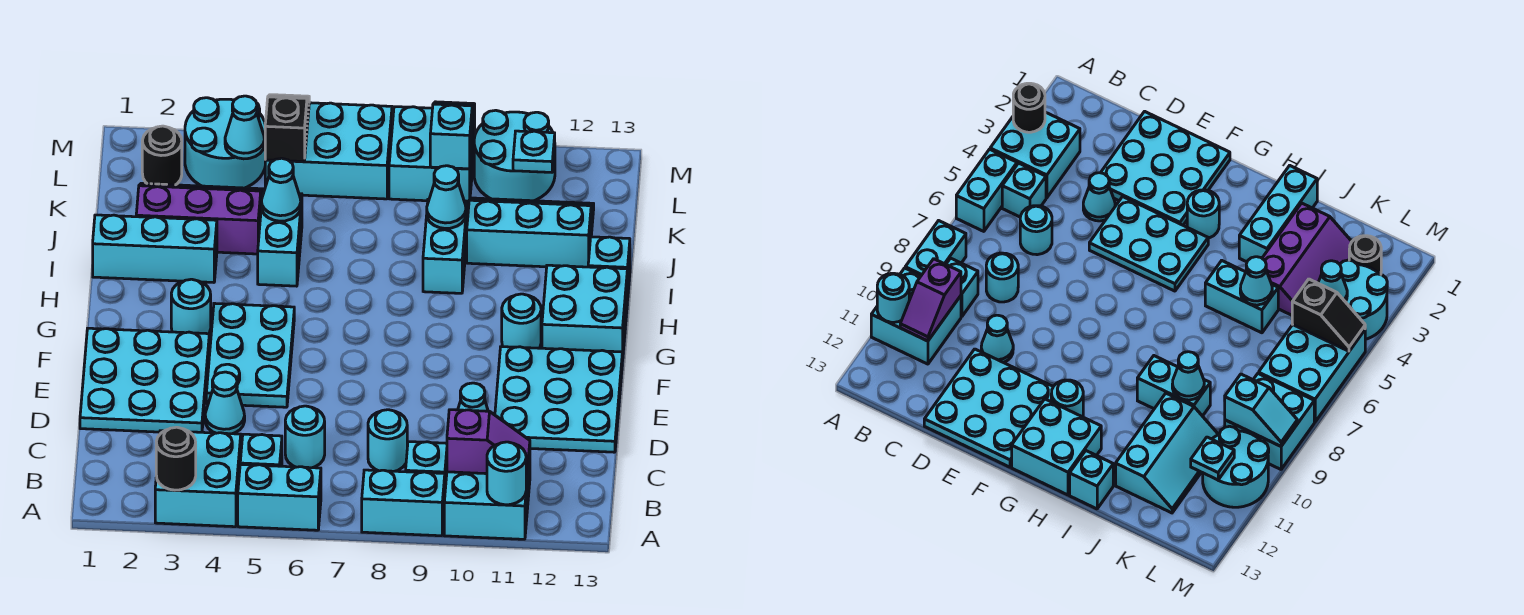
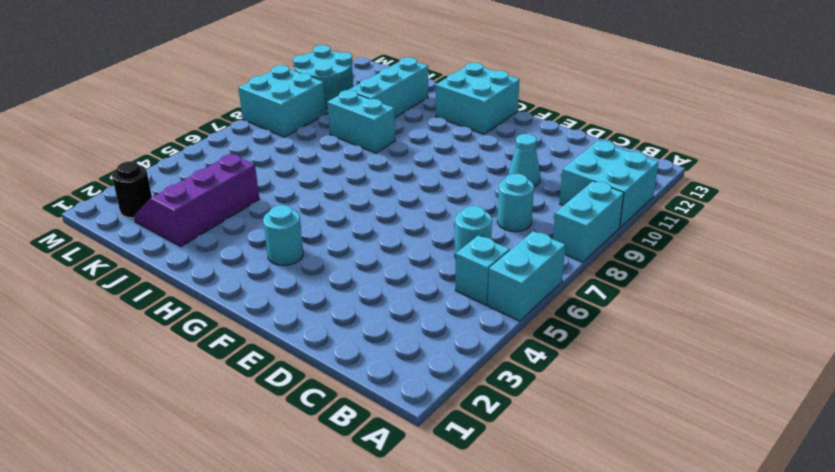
none -> cyan 2x2 brick [155,431,241,527]
none -> cyan 1x1 brick [406,442,447,489]
none -> cyan 3x3 plate [80,328,209,432]
none -> cyan 1x1 cone [205,372,245,434]

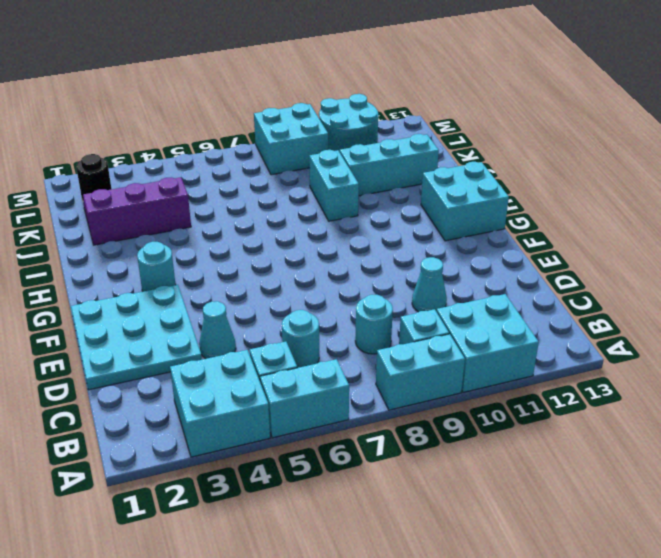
none -> cyan 3x3 plate [495,347,622,452]
none -> cyan 2x3 plate [206,303,294,407]
none -> cyan 1x1 round brick [502,294,541,348]
none -> cyan 1x3 brick [93,215,217,282]

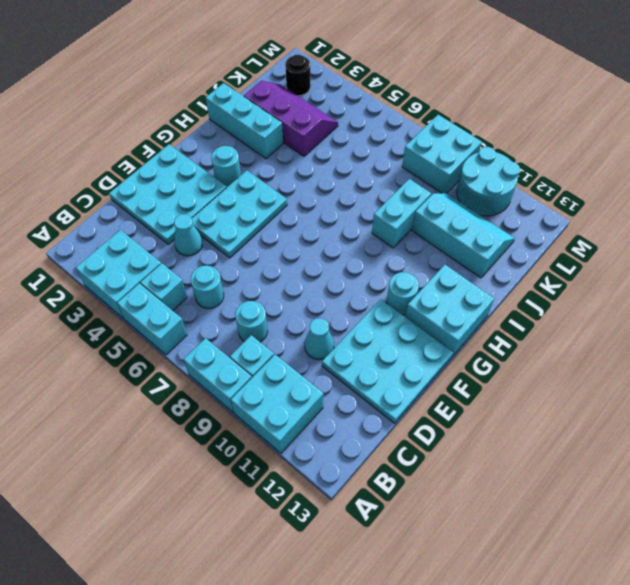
none -> cyan 1x2 brick [258,192,302,286]
none -> cyan 1x1 brick [588,237,630,300]
none -> cyan 2x2 round brick [185,98,265,188]
none -> cyan 2x3 brick [265,103,392,199]

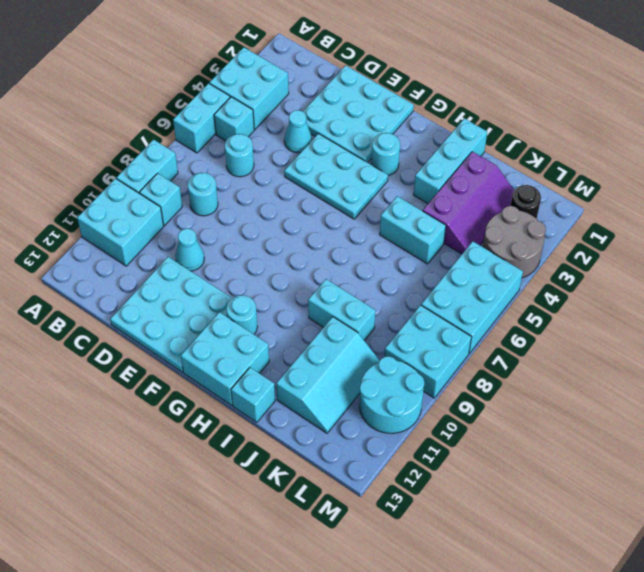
grey 2x2 round brick [483,206,546,278] -> cyan 2x2 round brick [185,98,265,188]
none -> black 1x1 round brick [156,427,196,490]
none -> cyan 1x1 round brick [487,442,526,505]
none -> purple 1x2 slope [447,410,530,475]
none -> cyan 1x1 cone [261,158,301,221]

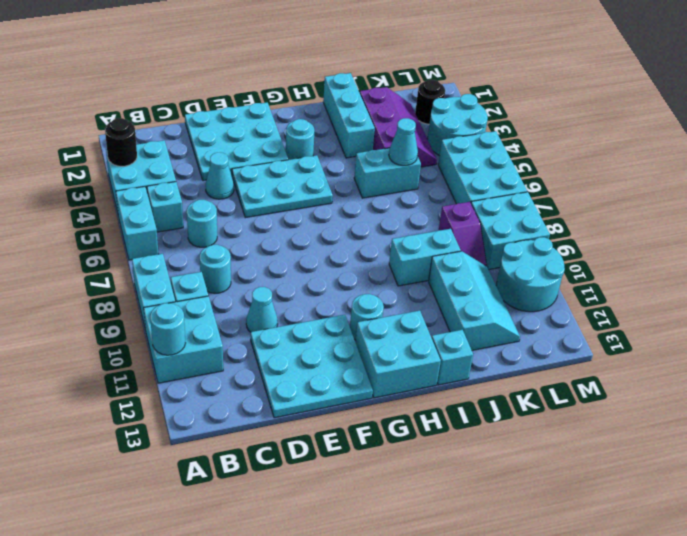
purple 1x2 slope [439,202,487,266] -> purple 1x2 slope moved to [447,410,530,475]
none -> cyan 1x1 cone [427,166,466,229]
none -> cyan 1x1 cone [225,96,264,159]
none -> black 1x2 slope [265,95,309,162]
none -> cyan 1x2 slope [430,102,475,169]

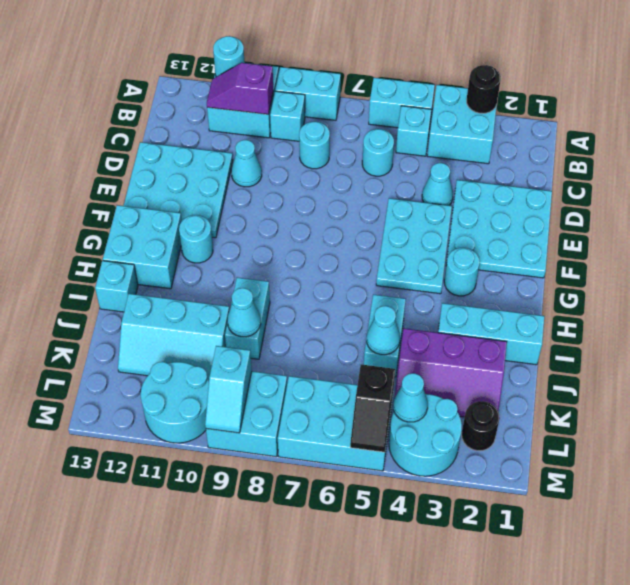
none -> cyan 1x1 plate [513,131,555,172]

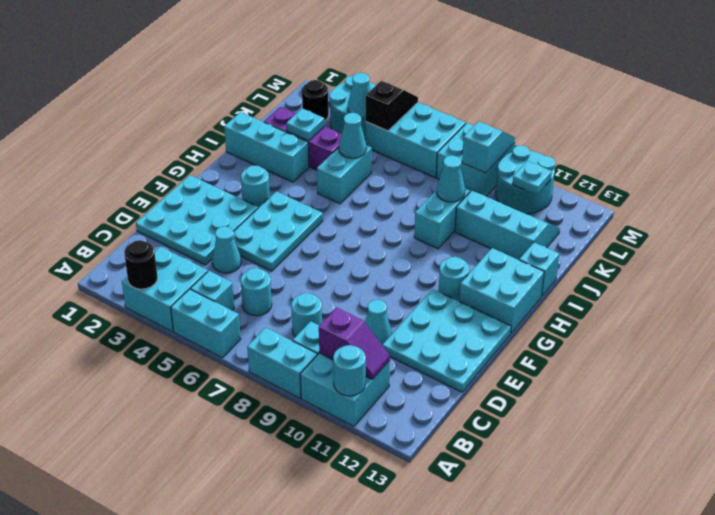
cyan 1x1 plate [286,108,324,141] -> none

